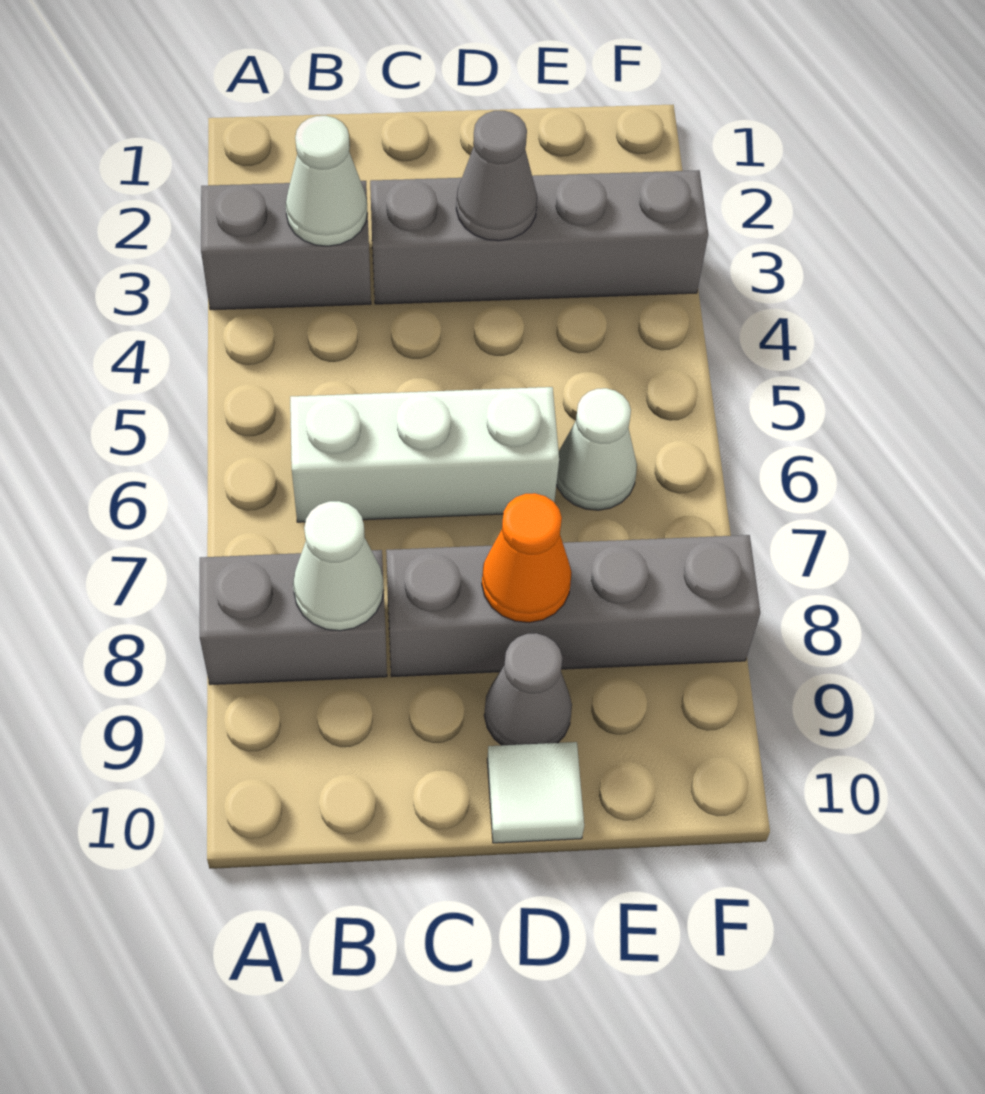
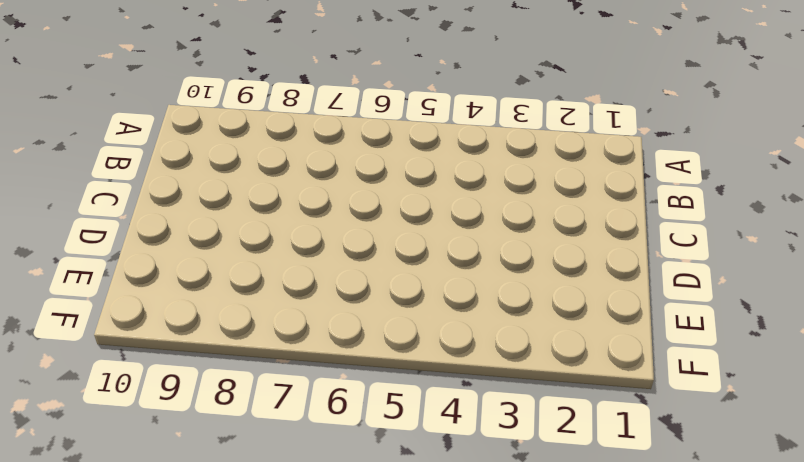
none -> grey 1x2 brick [201,181,371,310]
none -> grey 1x2 brick [200,550,387,685]
none -> white 1x3 brick [290,387,559,522]

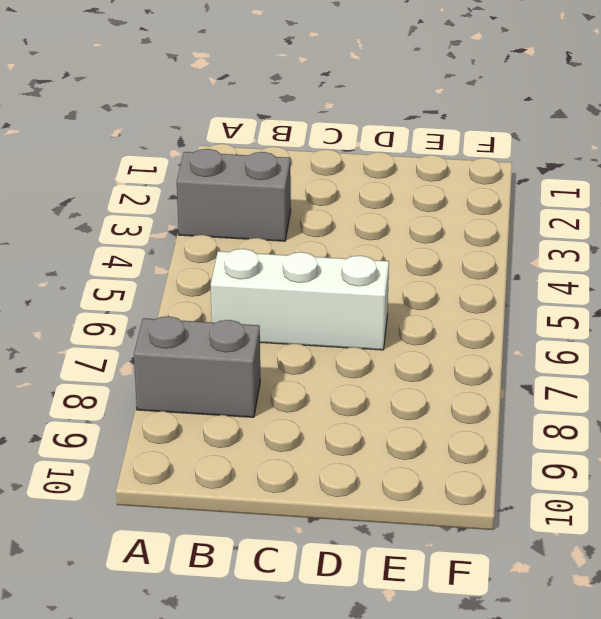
none -> grey 1x4 brick [370,170,708,304]
none -> grey 1x4 brick [386,535,760,677]
none -> grey 1x1 cone [484,633,572,745]

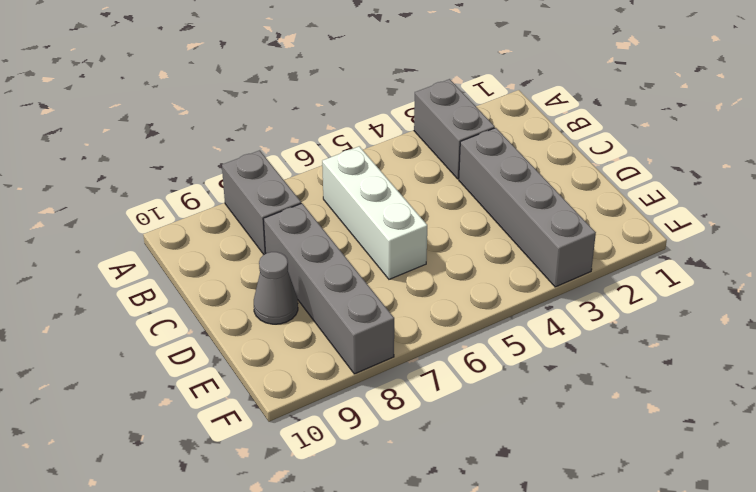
none -> white 1x1 tile [487,742,584,843]
none -> white 1x1 cone [556,388,637,510]
none -> white 1x1 cone [286,116,367,246]

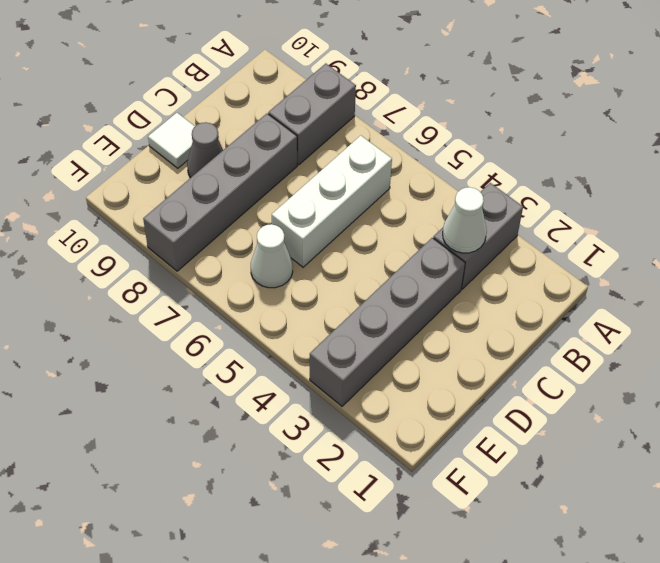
none -> white 1x1 cone [293,501,384,631]
none -> grey 1x1 cone [456,111,537,241]
none -> orange 1x1 cone [482,493,572,623]

